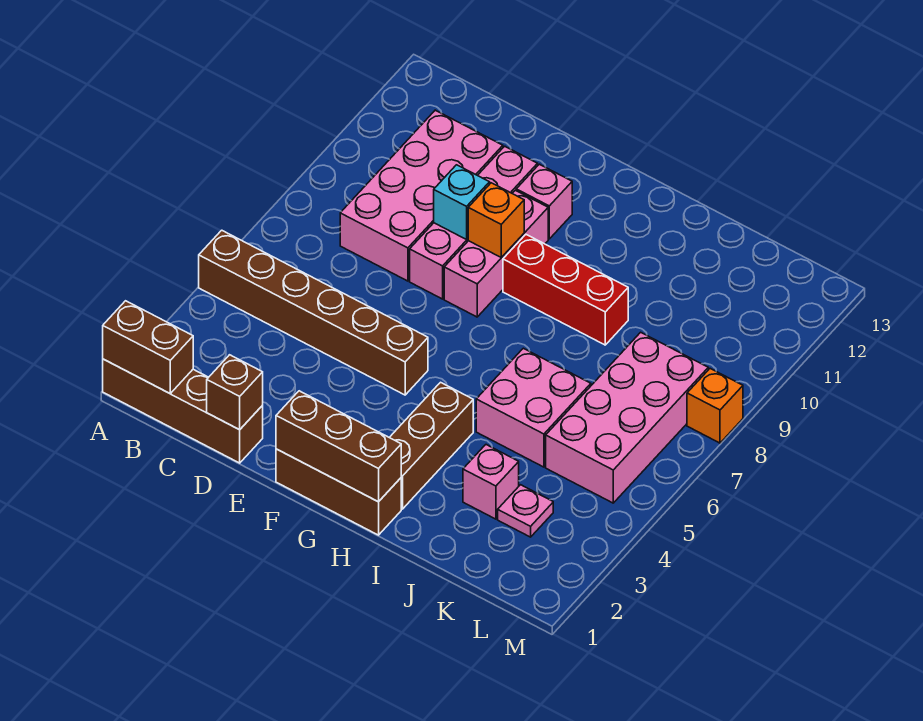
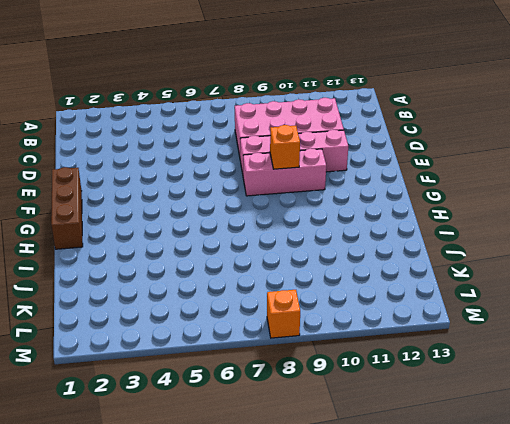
none -> brown 1x4 brick [103,359,263,463]
none -> brown 1x6 brick [199,230,428,395]
none -> pink 1x1 brick [516,164,572,239]

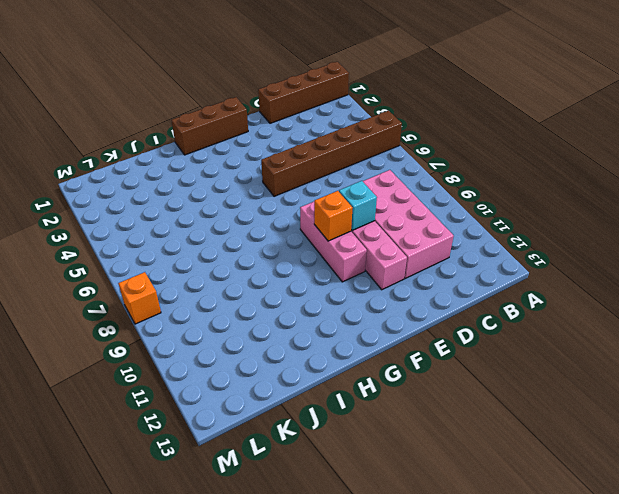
none -> pink 1x1 brick [516,164,572,239]
none -> red 1x3 brick [503,235,628,345]
none -> brown 1x3 brick [389,382,473,509]

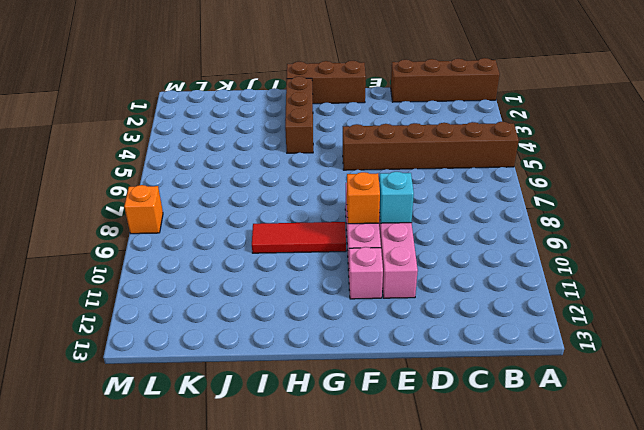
red 1x3 tile [252,222,346,253] -> red 1x3 brick [503,235,628,345]
none -> pink 2x4 brick [340,110,503,281]
none -> pink 2x2 brick [476,348,591,467]
none -> pink 1x1 brick [463,445,519,519]

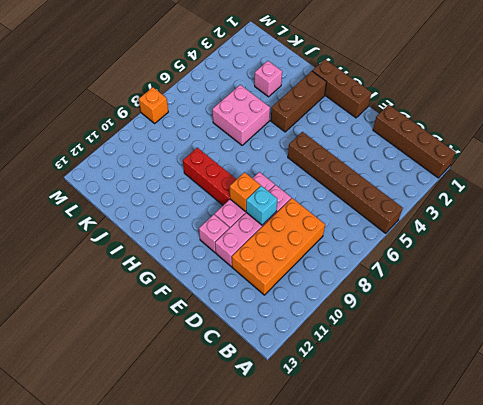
orange 2x4 brick [232,198,325,295] -> pink 2x4 brick [340,110,503,281]
none -> pink 1x1 plate [498,485,553,537]
none -> pink 2x4 brick [546,332,708,503]
none -> brown 1x2 brick [103,301,193,393]

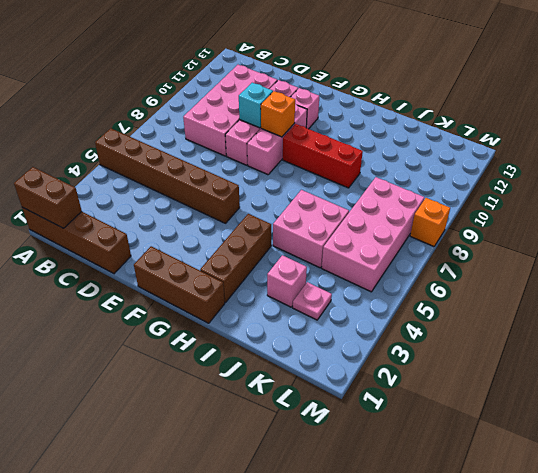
none -> brown 1x1 brick [207,355,263,430]
none -> brown 1x3 brick [276,391,401,502]

